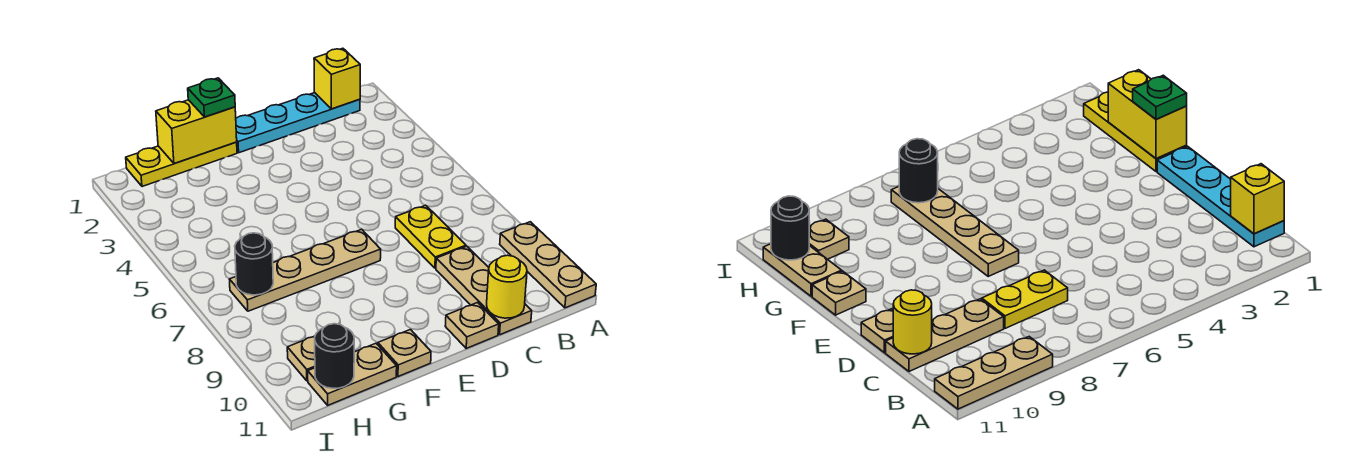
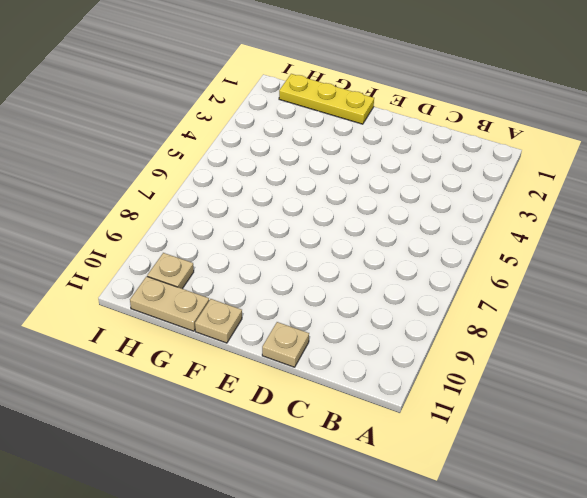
none -> tan 1x3 plate [500,222,596,308]
none -> cyan 1x4 plate [236,93,360,153]
none -> yellow 1x2 plate [395,205,466,268]

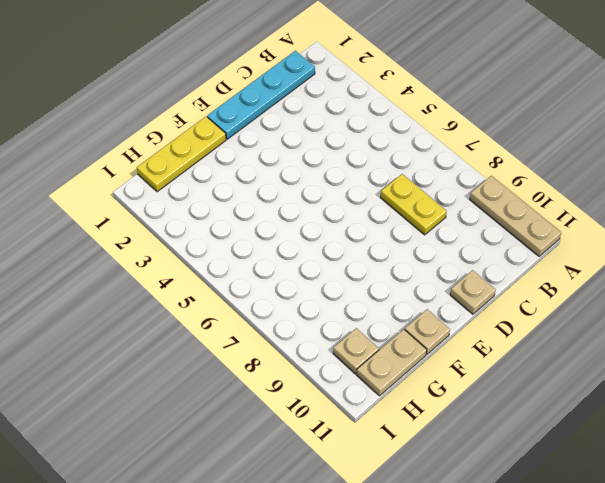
none -> tan 1x3 plate [436,246,532,335]
none -> tan 1x4 plate [229,229,381,311]
none -> yellow 1x1 brick [314,48,360,109]

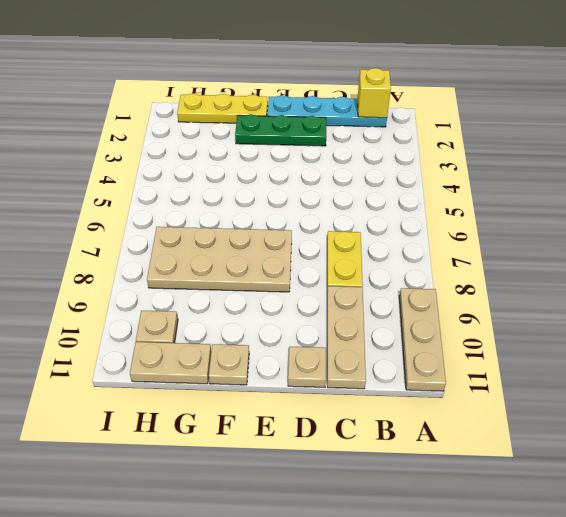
green 1x3 plate [235,114,326,146] -> none
tan 2x4 plate [147,227,292,292] -> tan 1x4 plate [229,229,381,311]
none -> yellow 1x1 round brick [487,255,527,318]
none -> yellow 1x2 brick [156,100,237,163]
none -> black 1x1 round brick [235,233,273,295]

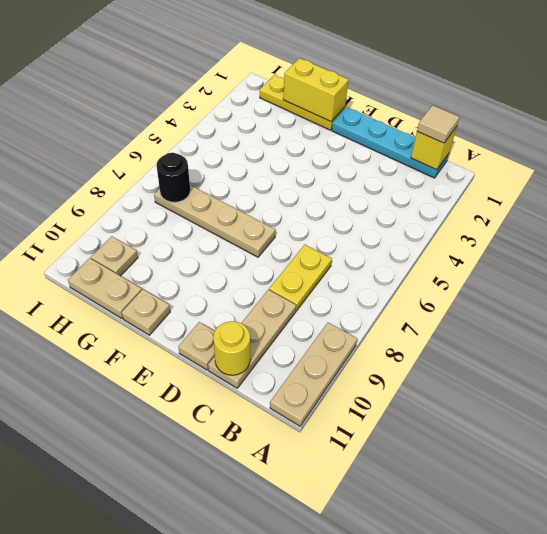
tan 1x1 tile [417,105,459,143] -> none
none -> black 1x1 round brick [315,324,354,388]
none -> green 1x1 plate [188,78,235,117]

